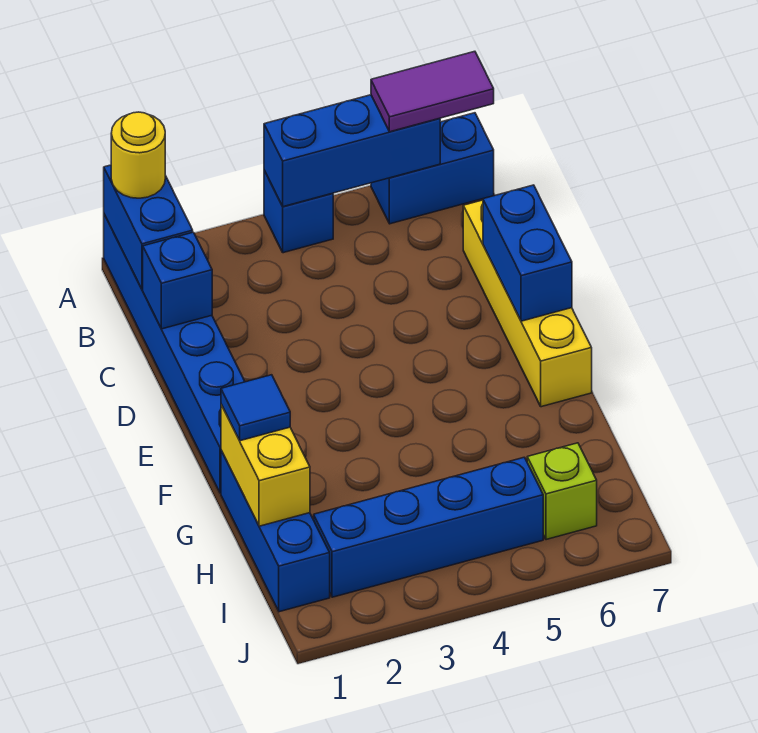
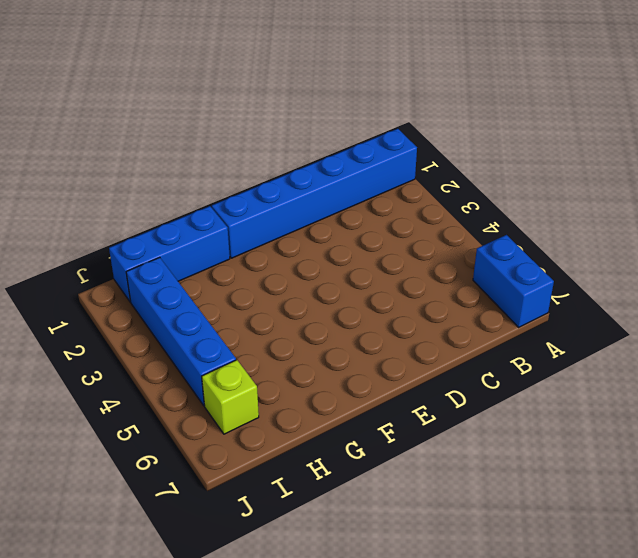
none -> blue 1x1 brick [264,171,333,253]
none -> yellow 1x4 brick [463,200,592,407]
none -> blue 1x2 brick [104,165,193,289]

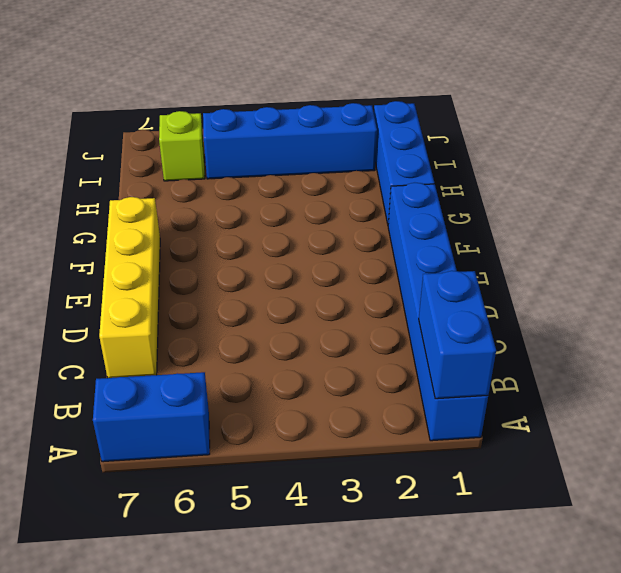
none -> blue 1x1 brick [264,171,333,253]
none -> blue 1x3 brick [264,95,440,207]
none -> blue 1x1 brick [143,232,212,329]

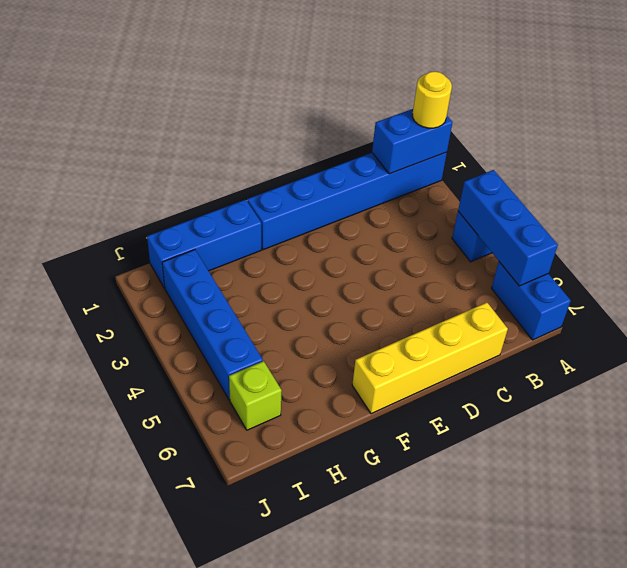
none -> blue 1x1 brick [143,232,212,329]
none -> blue 1x2 brick [483,185,572,321]
none -> yellow 1x2 brick [221,405,310,526]

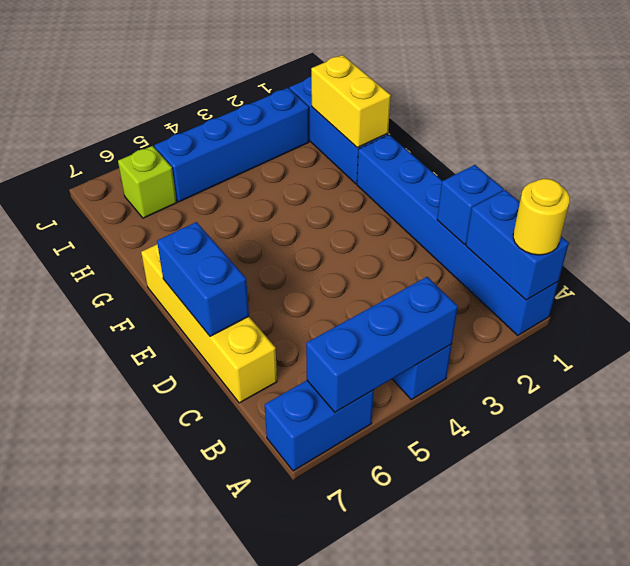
none -> purple 1x2 tile [371,51,494,132]
none -> blue 1x1 tile [221,375,290,441]

